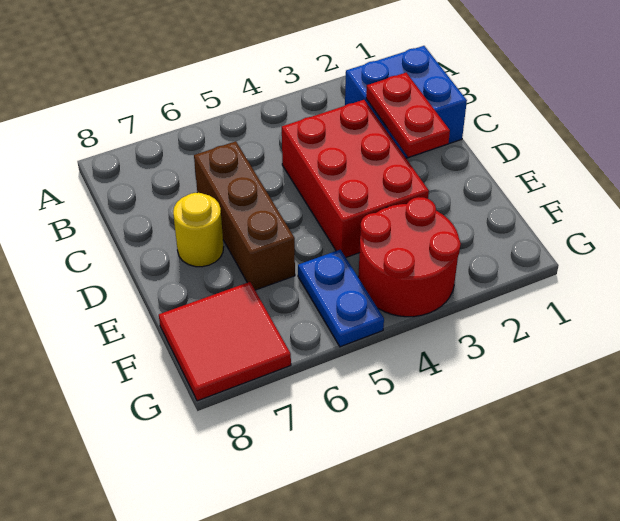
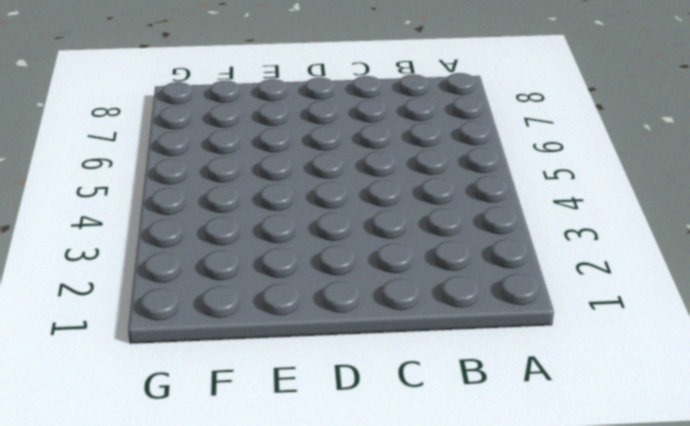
none -> blue 2x2 brick [345,46,467,158]
none -> red 2x3 brick [282,100,429,257]

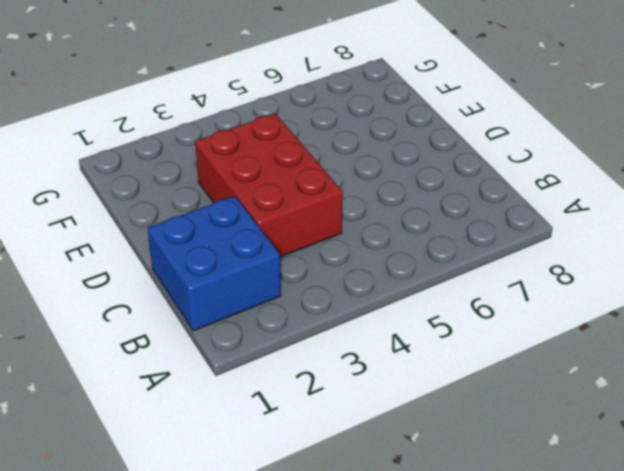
none -> brown 1x3 brick [194,141,295,290]
none -> yellow 1x1 round brick [173,193,223,267]

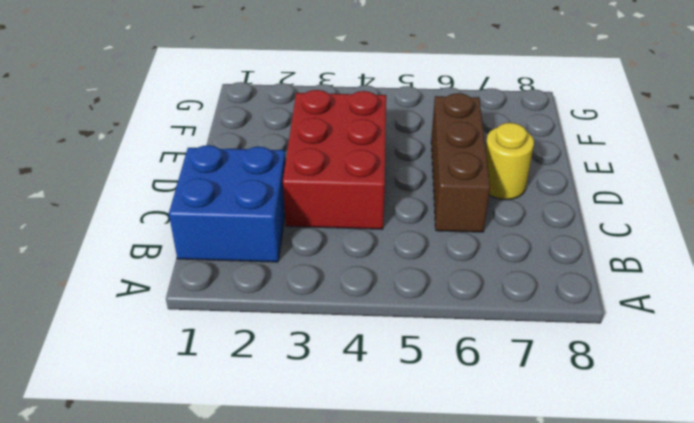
none -> red 2x2 round brick [358,197,461,317]
none -> blue 1x2 plate [298,250,384,347]

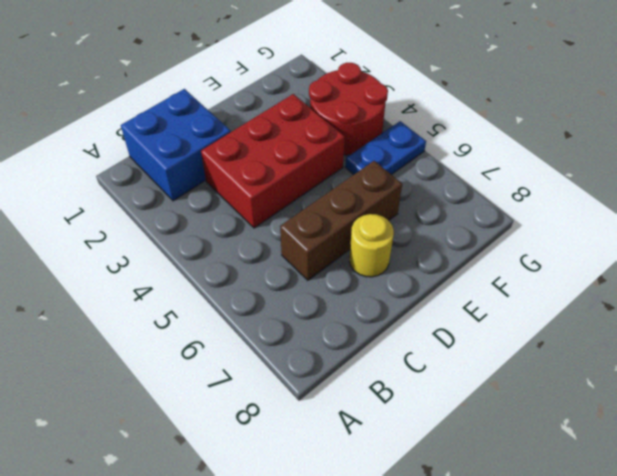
none -> red 2x2 tile [159,282,291,401]
none -> red 1x2 plate [366,73,450,157]

